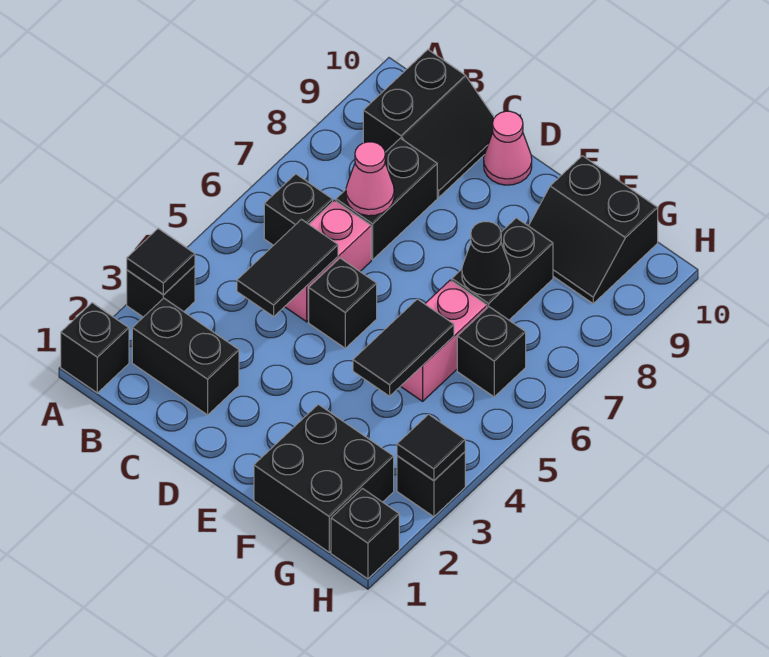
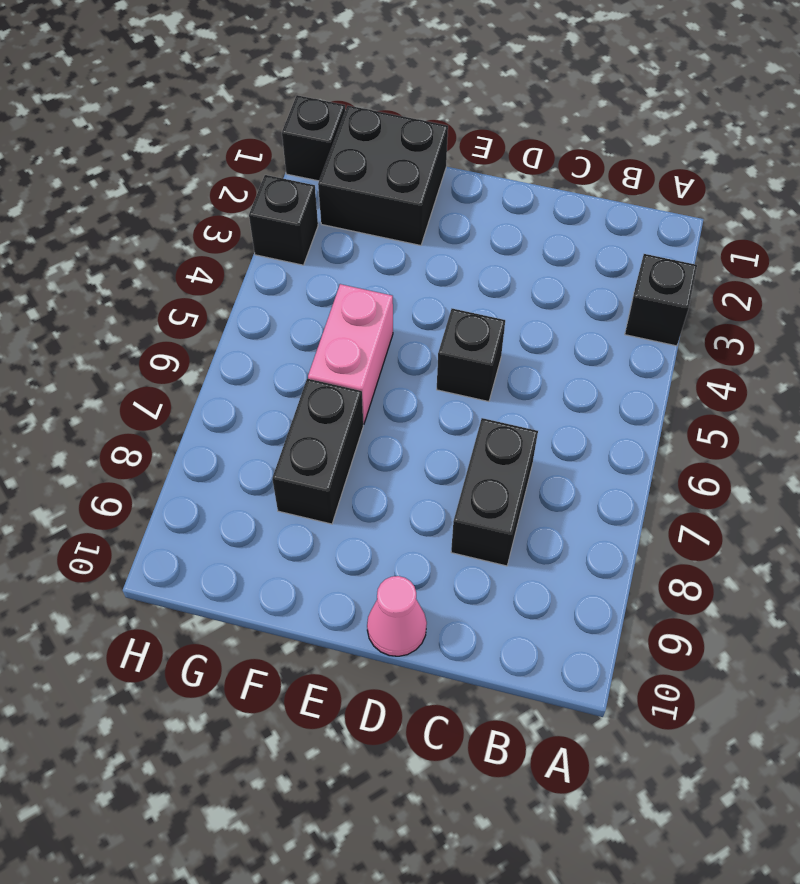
none -> black 1x1 brick [61,303,129,393]
none -> black 1x2 brick [132,298,239,415]
none -> black 1x1 brick [264,174,333,245]

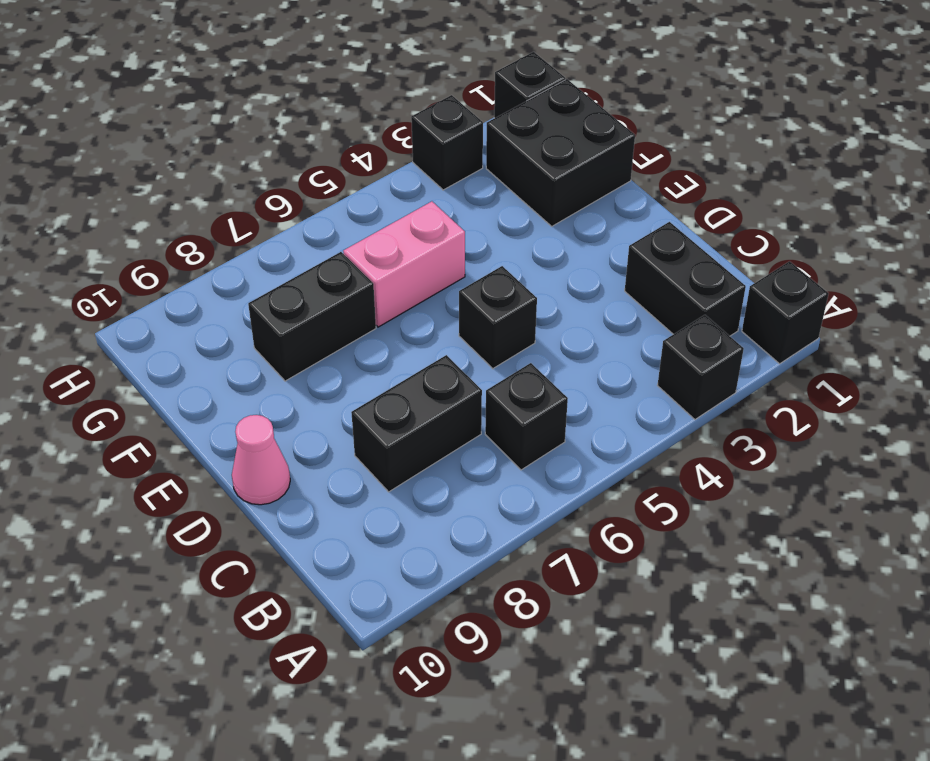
none -> black 2x2 slope [363,50,494,197]
none -> pink 1x2 brick [285,200,371,322]
none -> black 2x2 slope [529,156,658,304]

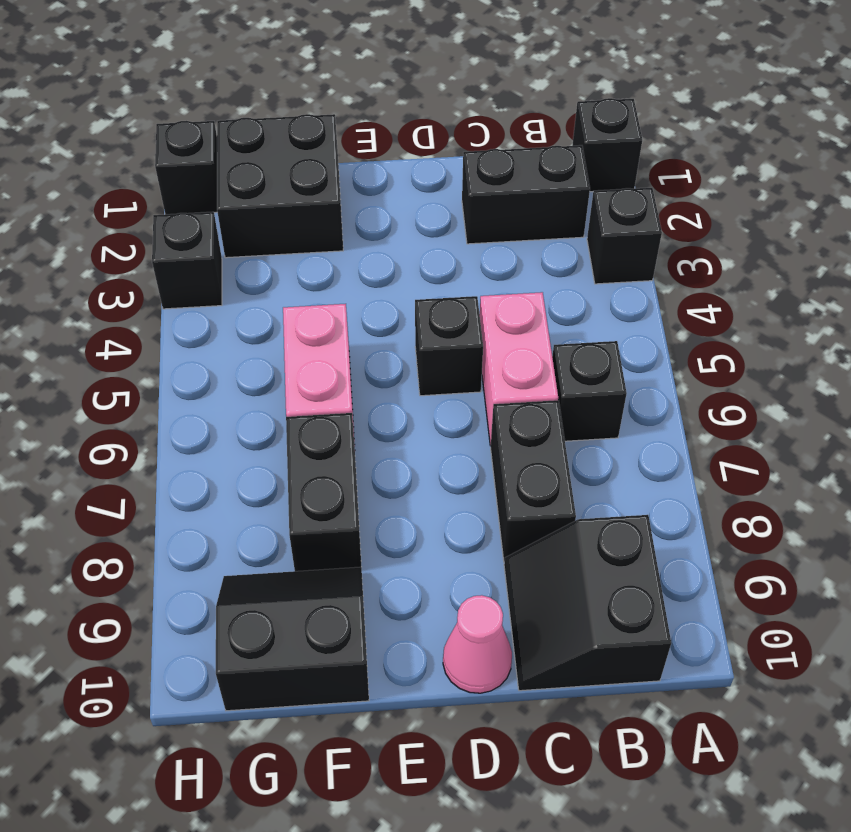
none -> black 1x1 brick [457,307,526,397]
none -> black 1x1 tile [127,229,195,295]
none -> black 1x2 tile [237,219,338,317]

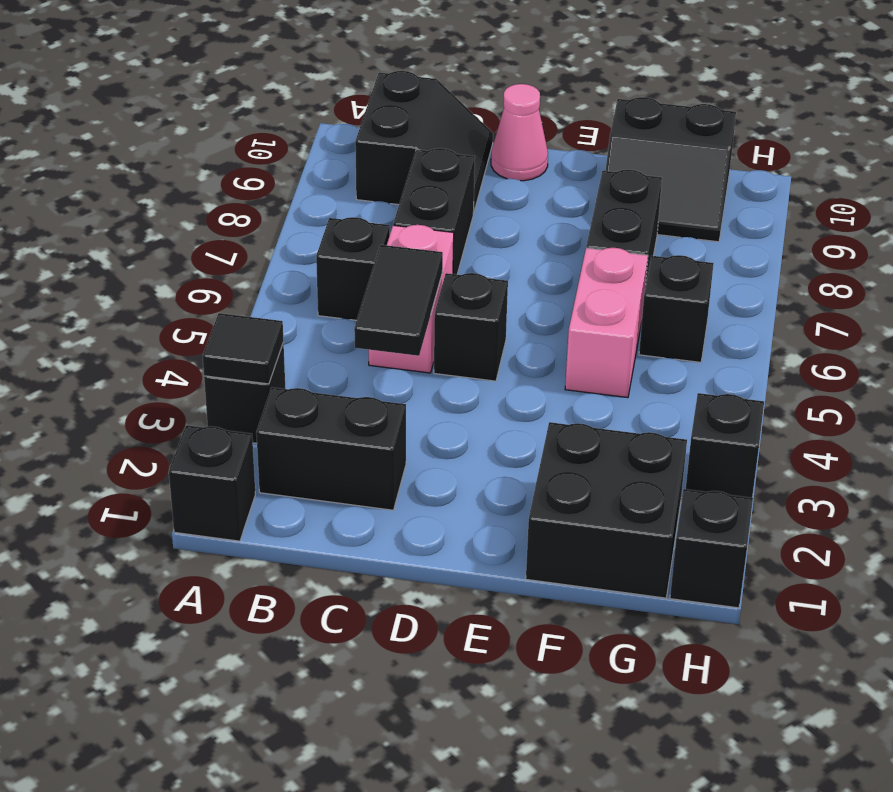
none -> pink 1x1 cone [346,142,394,216]
none -> black 1x2 tile [353,299,454,396]
none -> black 1x1 cone [462,222,510,295]

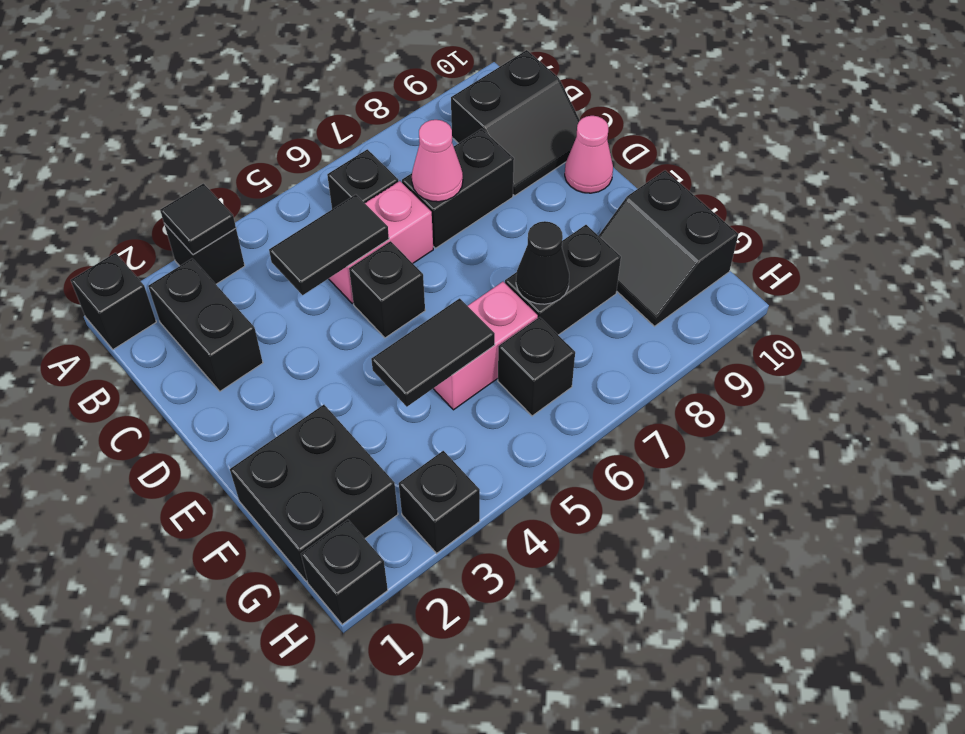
none -> black 1x1 tile [397,414,465,481]

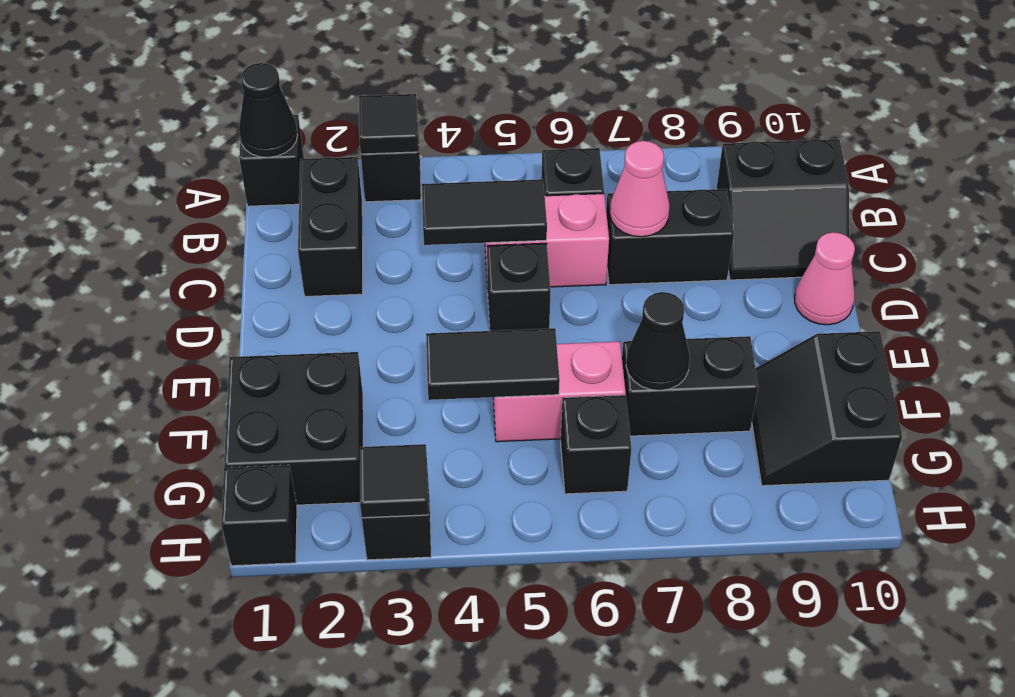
black 1x1 cone [239,63,298,157] -> none

